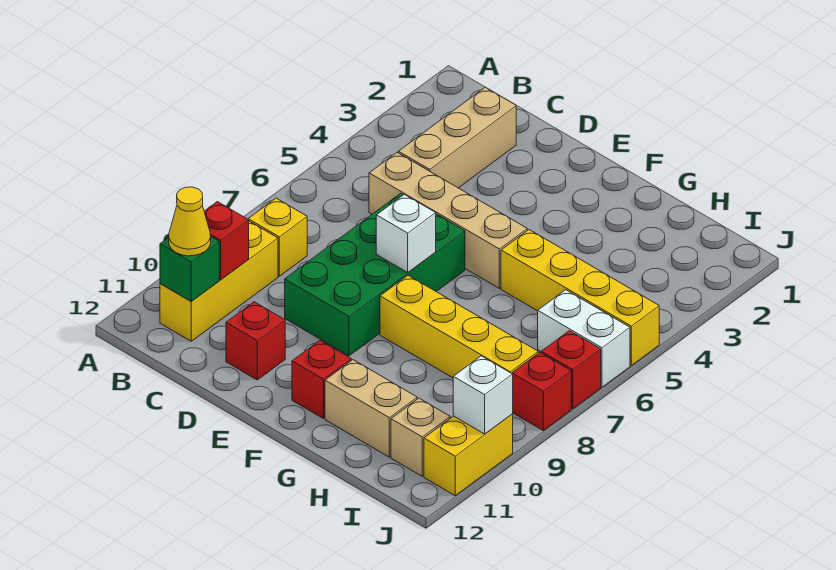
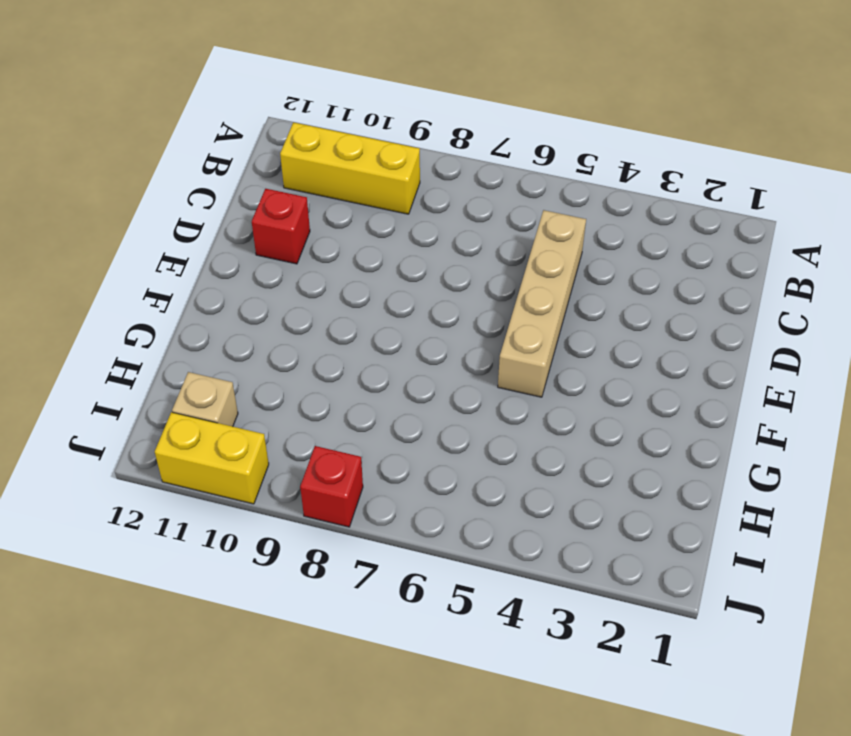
none -> yellow 1x1 brick [248,198,307,276]
none -> tan 1x3 brick [398,87,516,188]
none -> green 2x4 brick [285,193,465,356]

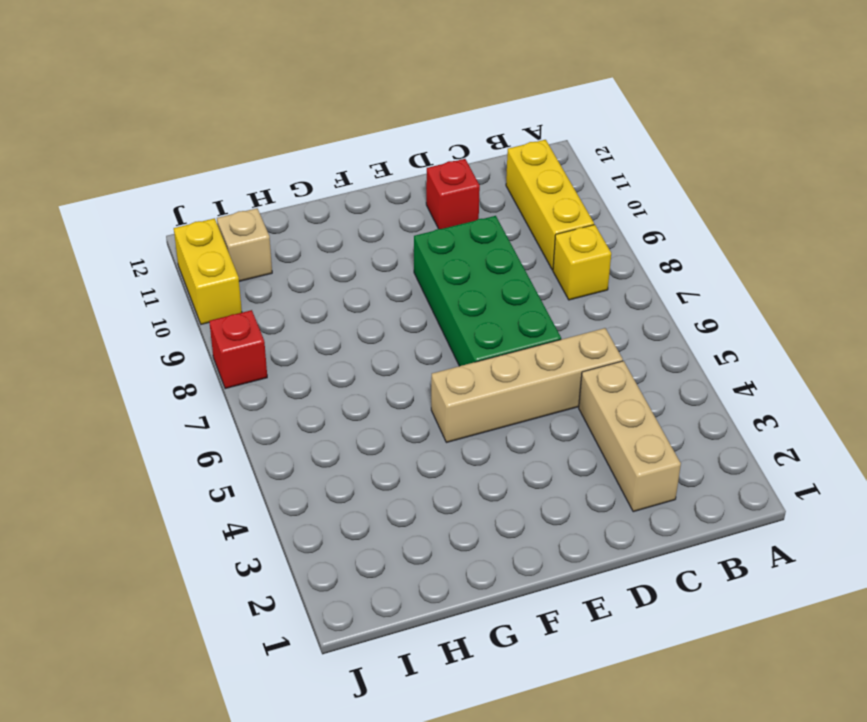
none -> yellow 1x4 brick [380,275,538,378]
none -> red 1x1 brick [292,340,351,418]
none -> yellow 1x4 brick [501,230,659,366]

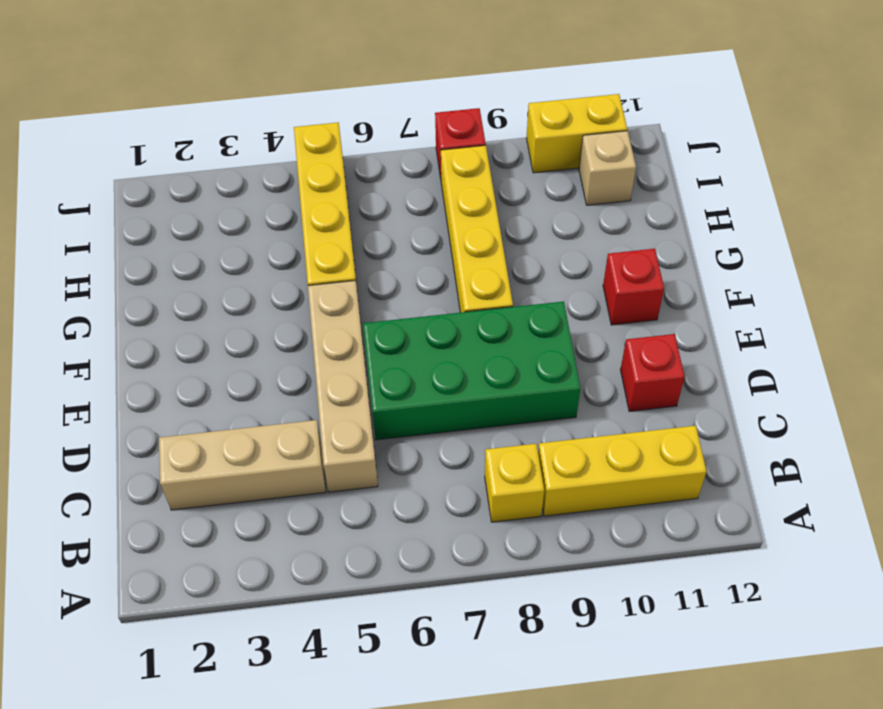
none -> tan 1x2 brick [325,360,417,457]
none -> white 1x2 brick [538,290,630,387]
none -> red 1x1 brick [541,331,601,409]

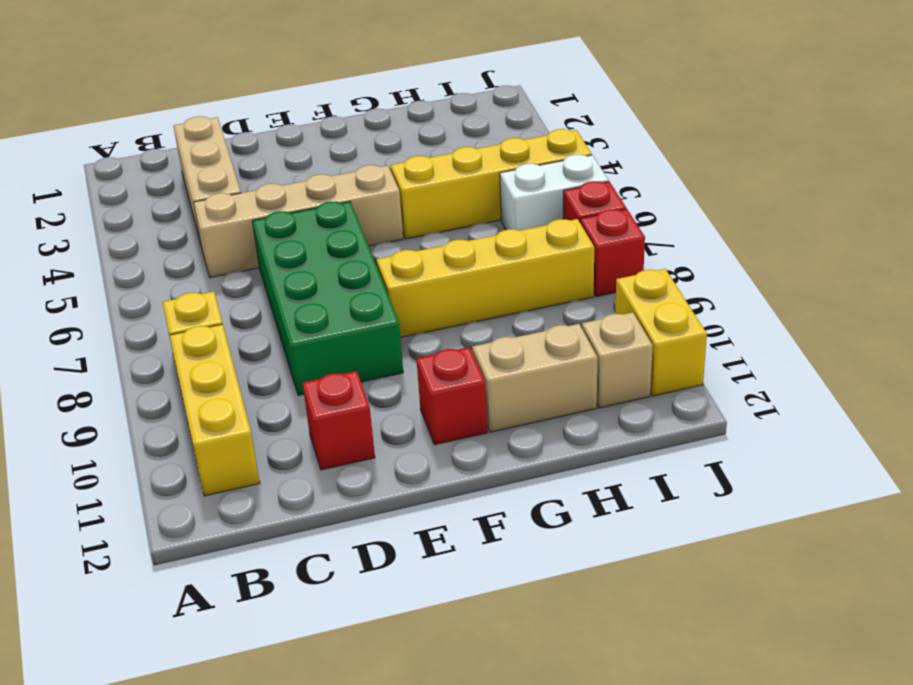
none -> red 1x1 brick [204,202,249,280]
none -> green 1x1 brick [160,237,219,302]
none -> white 1x1 brick [376,194,436,272]

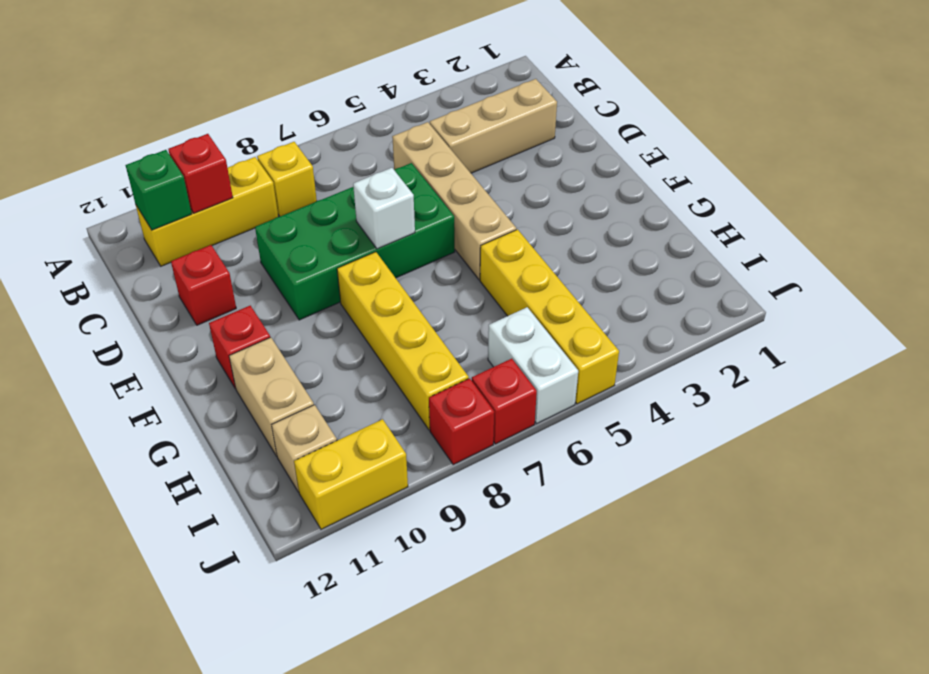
none -> white 1x1 brick [453,356,513,434]
none -> yellow 1x1 cone [169,187,211,256]

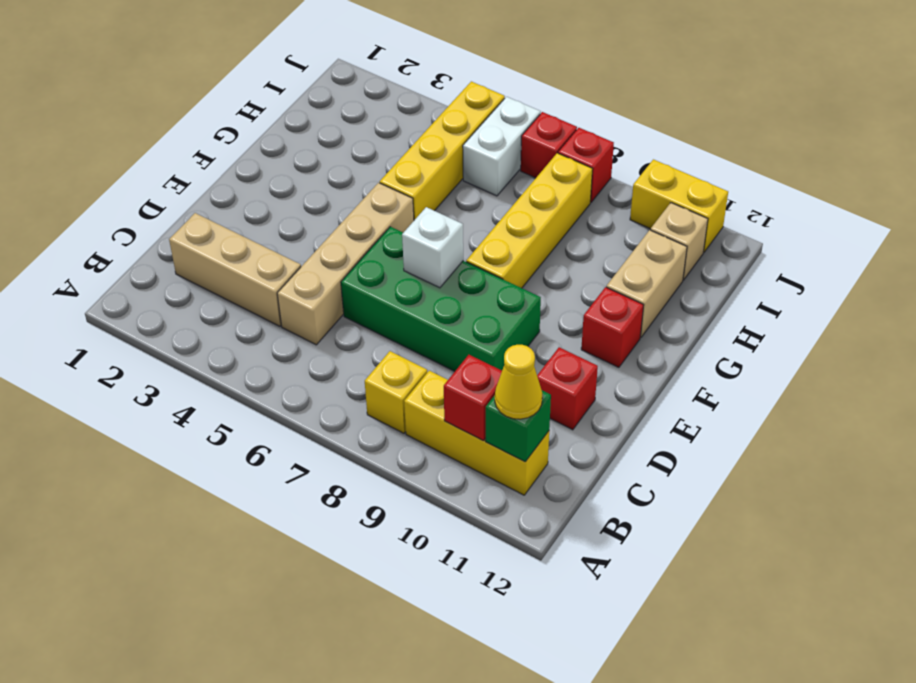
none -> white 1x1 brick [453,356,513,434]

